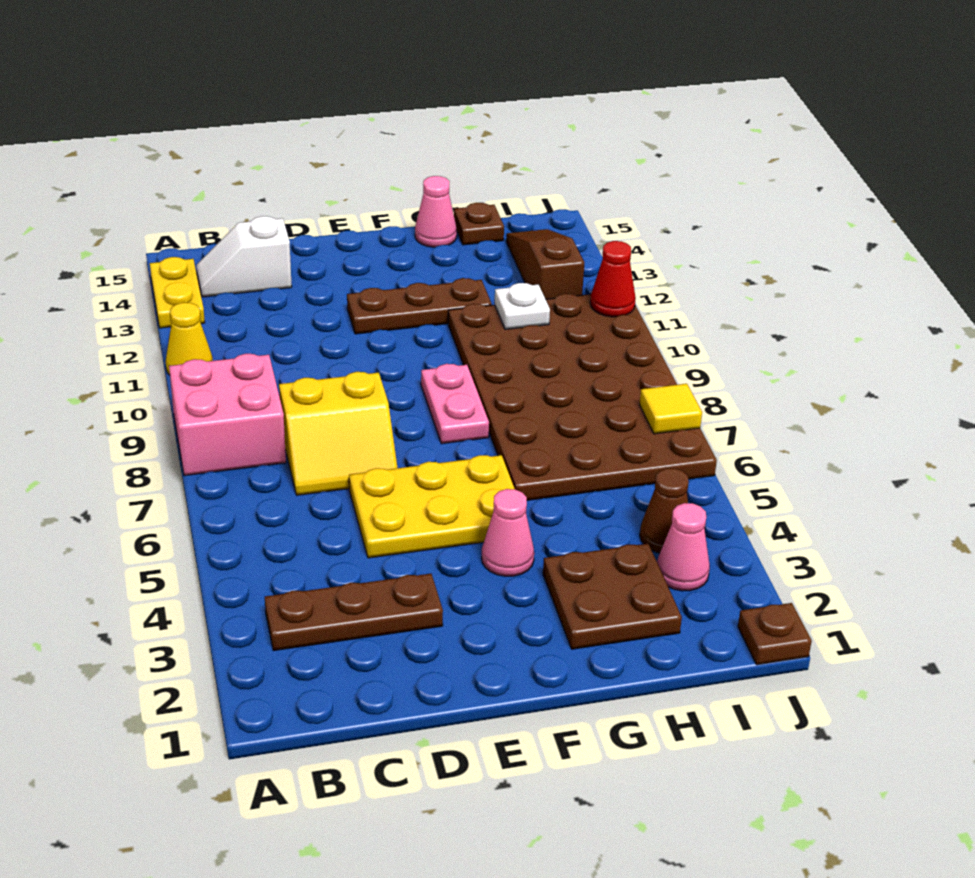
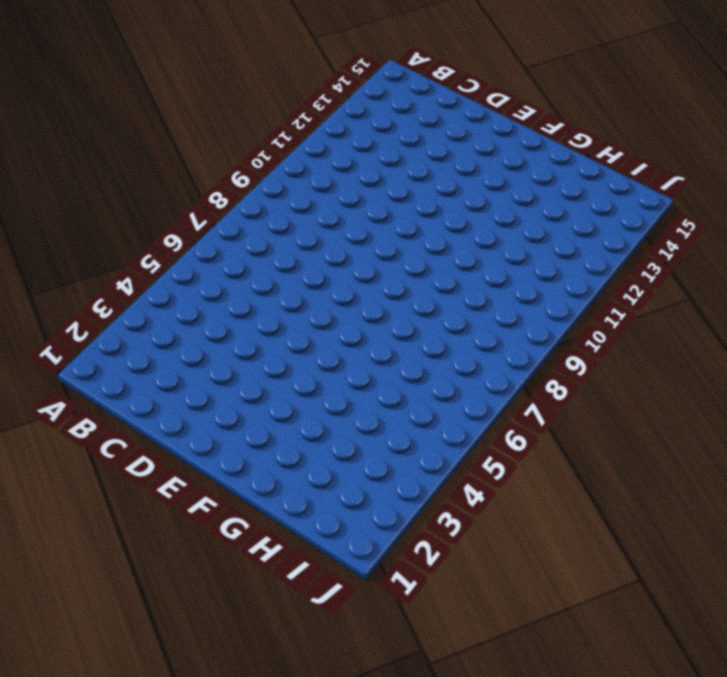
none -> pink 2x2 brick [169,354,286,476]
none -> yellow 1x1 cone [166,302,213,375]
none -> yellow 1x2 plate [150,257,205,328]

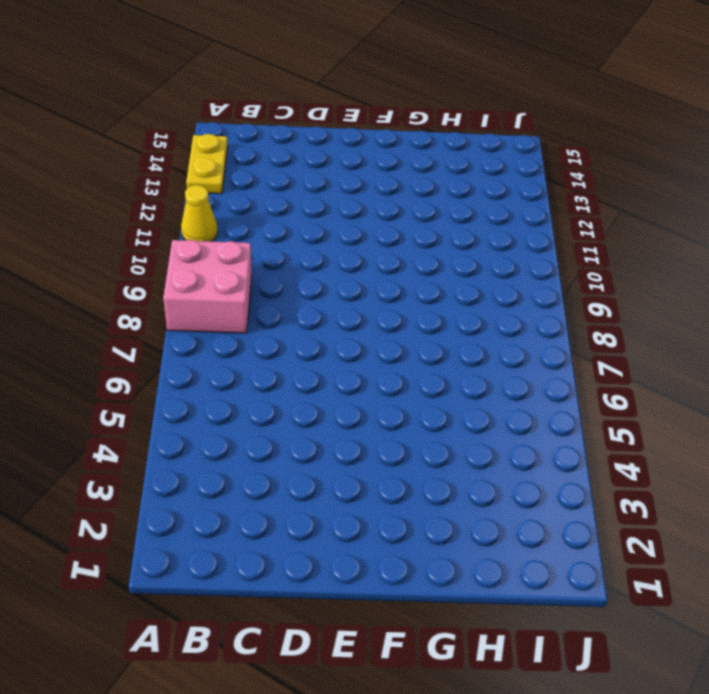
none -> brown 1x3 plate [265,574,443,651]
none -> white 1x2 slope [196,216,292,297]
none -> yellow 2x2 slope [279,372,397,495]

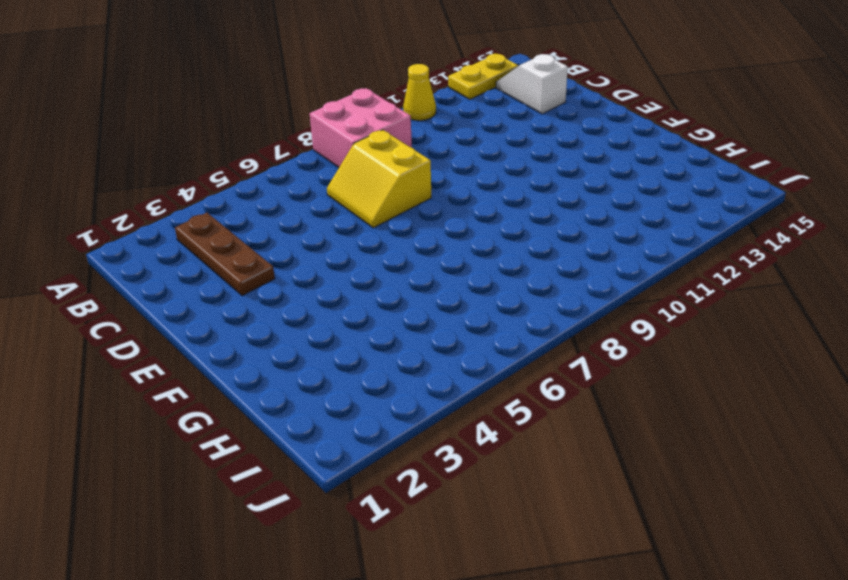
none -> yellow 2x3 plate [349,455,515,558]
none -> brown 1x3 plate [347,278,492,334]
none -> pink 1x1 cone [482,489,534,576]

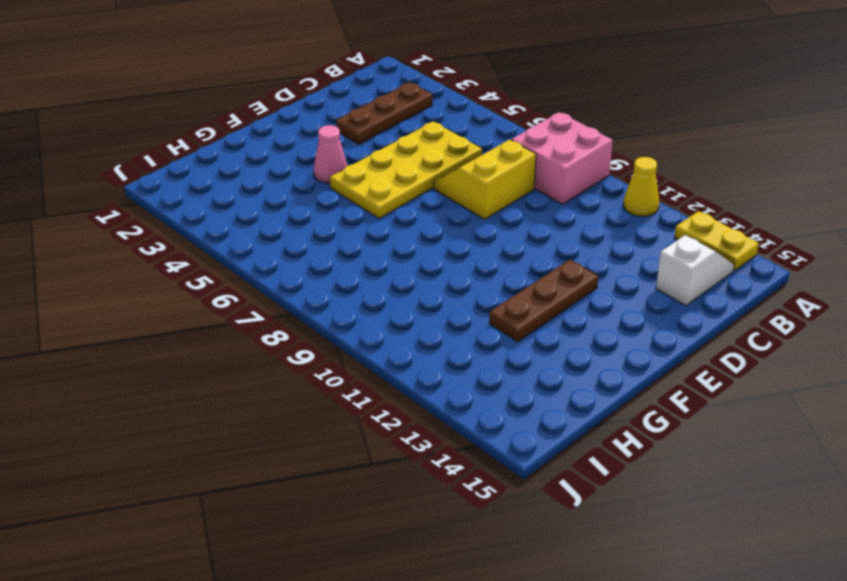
yellow 2x4 plate [330,122,482,218] -> yellow 2x3 plate [349,455,515,558]
none -> pink 1x2 plate [421,364,489,444]
none -> brown 2x2 plate [543,544,682,649]
none -> brown 4x6 plate [448,294,717,500]

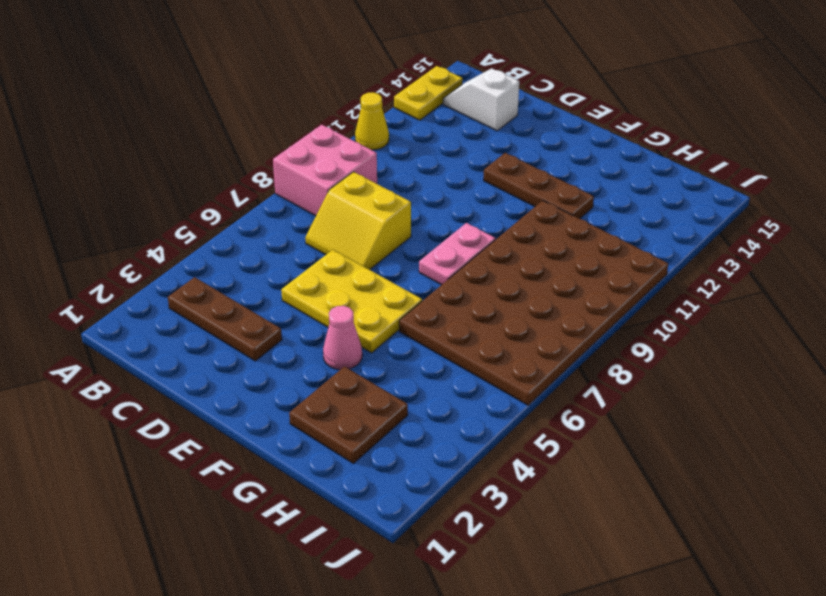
none -> pink 1x1 cone [415,176,457,247]
none -> brown 1x1 plate [454,203,504,245]
none -> pink 1x1 cone [657,503,710,591]

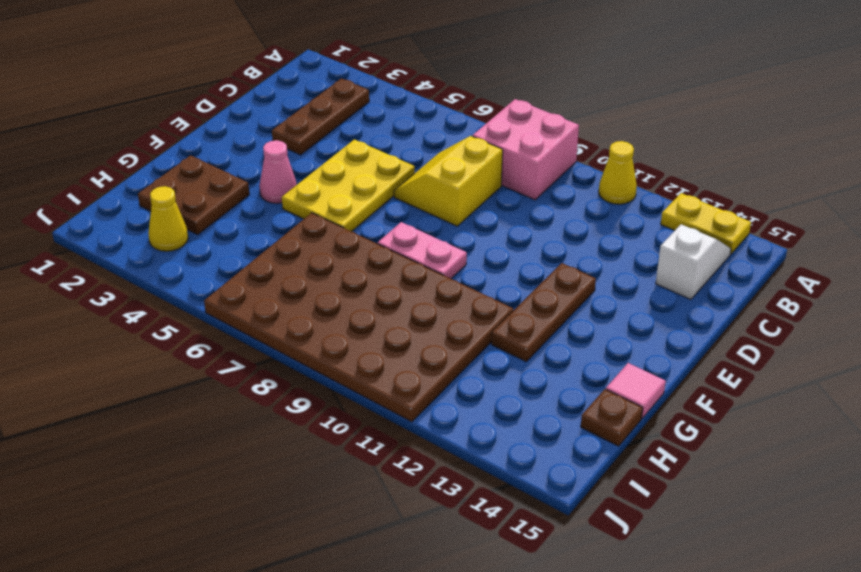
pink 1x1 tile [606,363,666,418] -> pink 1x1 cone [415,176,457,247]
yellow 1x1 cone [148,186,188,251] -> pink 1x1 cone [657,503,710,591]
none -> brown 1x1 cone [640,468,689,553]
none -> brown 1x3 slope [506,229,584,299]
none -> brown 1x1 plate [738,603,812,665]

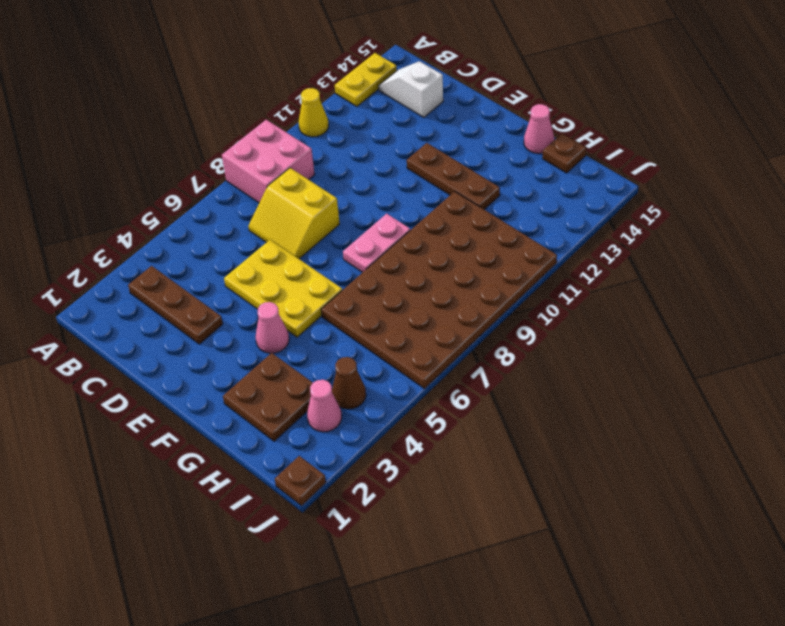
none -> brown 1x3 slope [506,229,584,299]
none -> white 1x1 plate [495,283,550,329]
none -> yellow 1x1 tile [639,384,702,434]

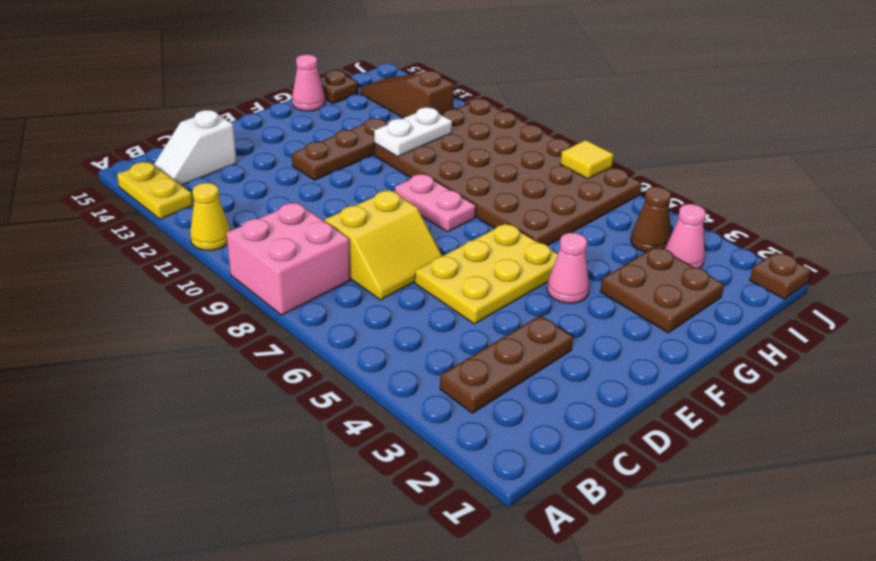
white 1x2 plate [374,107,452,156] -> white 1x1 plate [495,283,550,329]
none -> red 1x1 cone [590,241,636,317]

